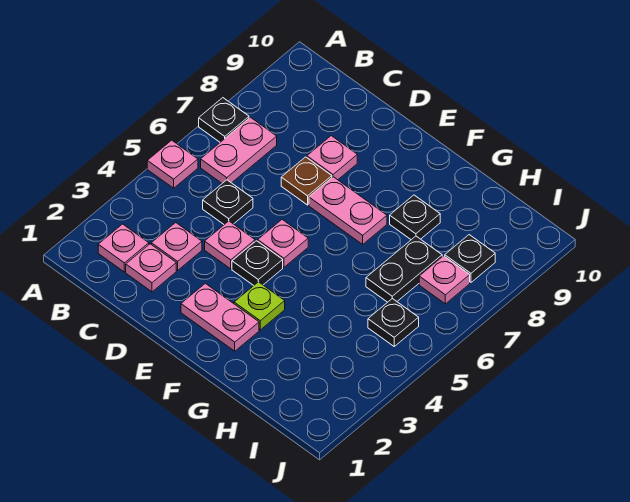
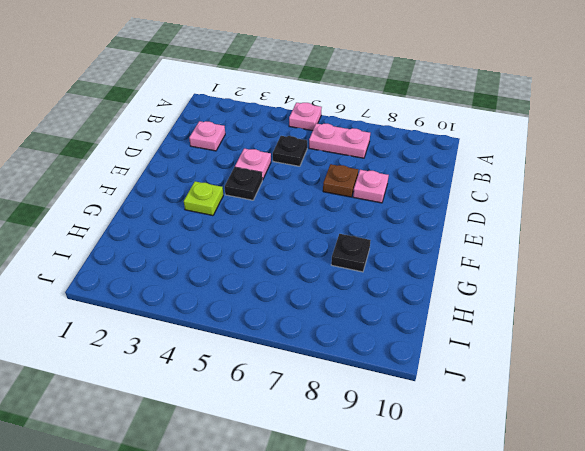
none -> black 1x1 plate [199,98,249,142]
none -> pink 1x1 plate [98,224,149,272]
none -> pink 1x1 plate [151,223,202,270]

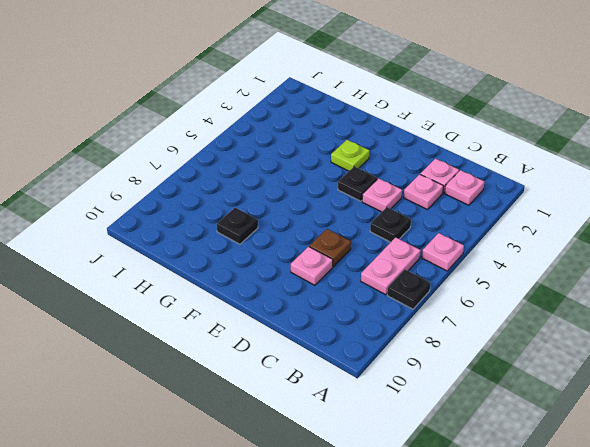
none -> pink 1x2 plate [181,283,259,351]
none -> pink 1x1 plate [258,220,308,267]
none -> pink 1x2 plate [309,177,387,244]

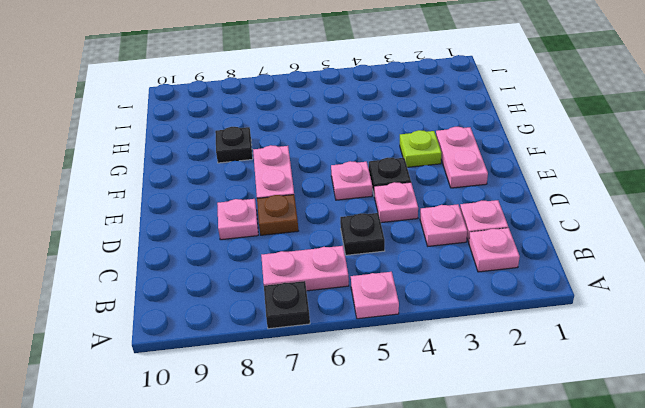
none -> black 1x2 plate [366,236,442,302]
none -> black 1x1 plate [368,298,419,346]
none -> pink 1x1 plate [419,256,470,304]

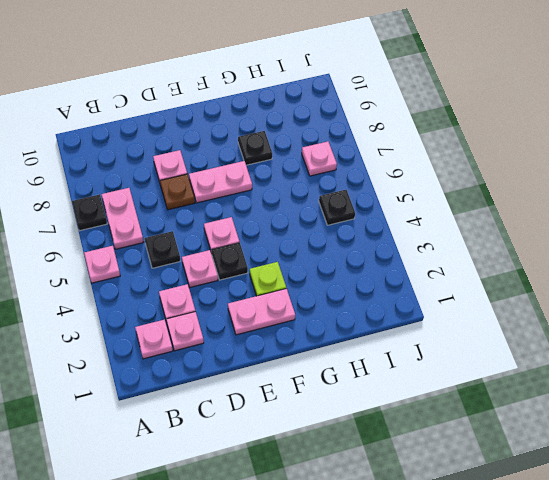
none -> black 1x2 plate [366,236,442,302]
none -> black 1x1 plate [445,235,495,282]

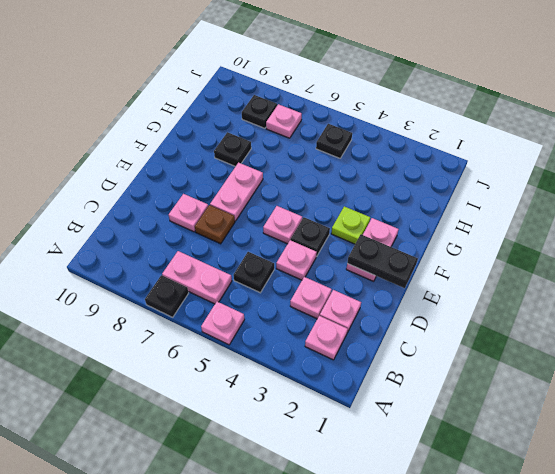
black 1x2 plate [347,235,418,288] -> black 1x2 plate moved to [366,236,442,302]

